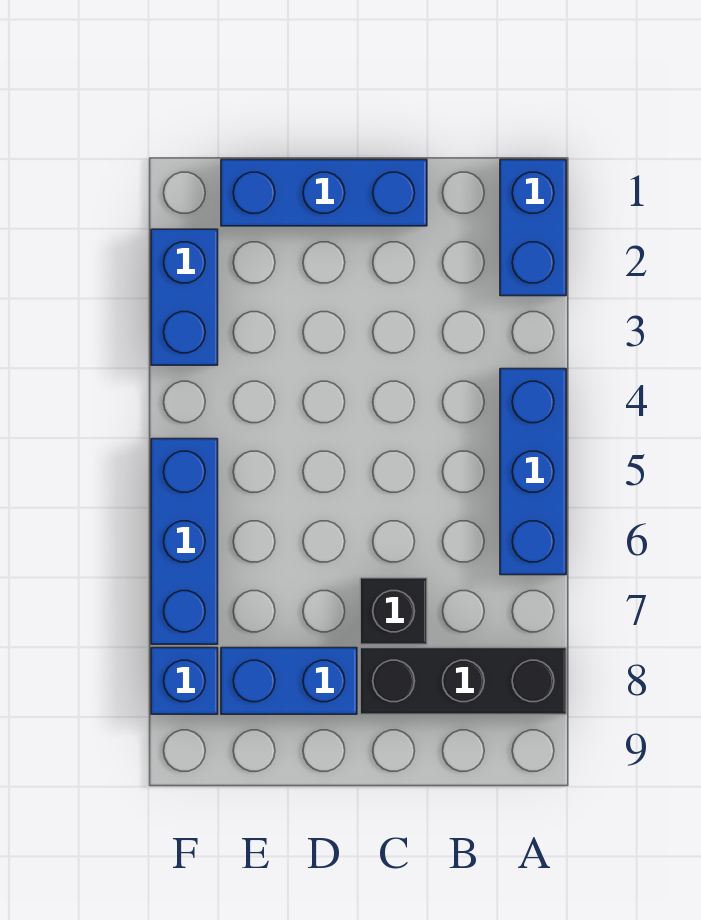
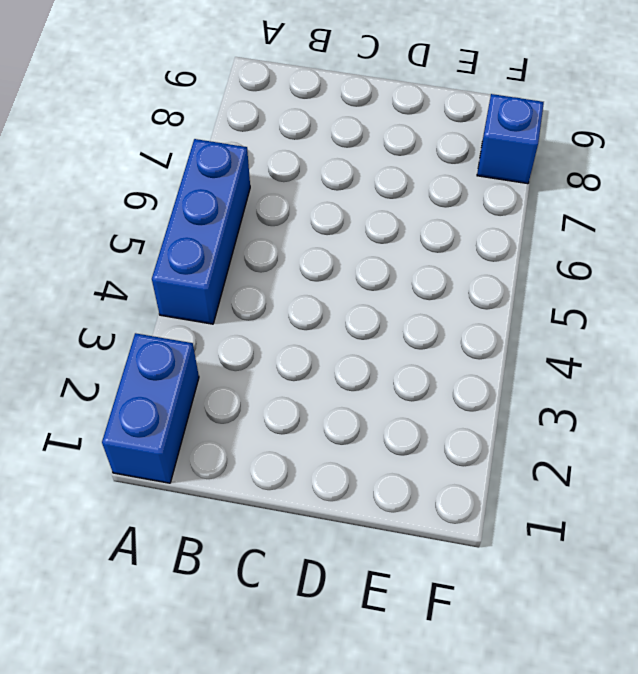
none -> black 1x3 brick [360,648,566,714]
none -> blue 1x3 brick [221,160,427,226]

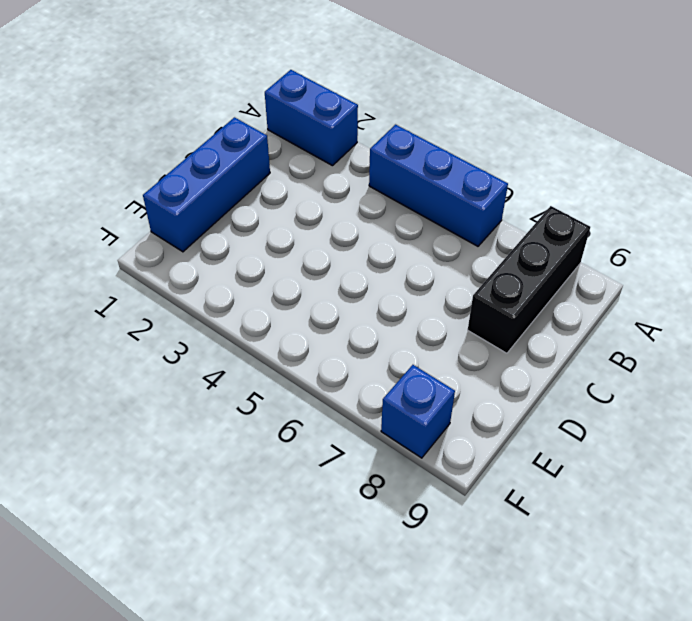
none -> black 1x1 brick [360,578,427,644]
none -> blue 1x2 brick [221,648,357,714]

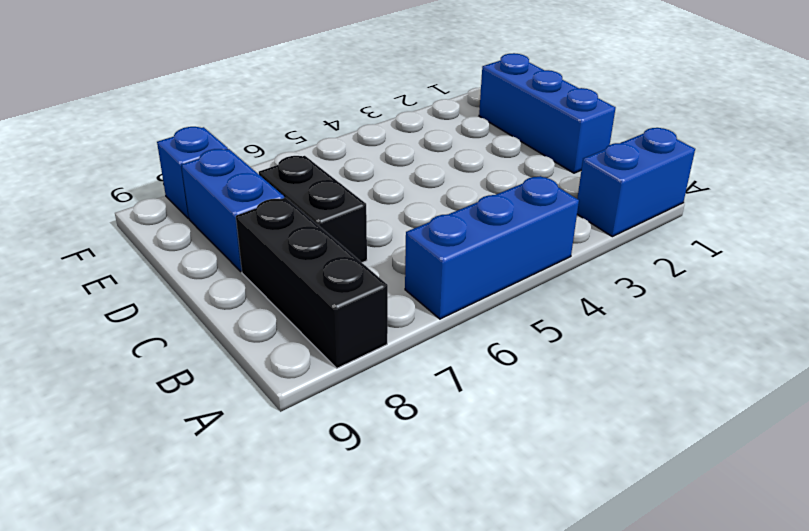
black 1x2 brick [259,156,367,263] -> black 1x1 brick [360,578,427,644]
none -> blue 1x2 brick [151,229,218,365]
none -> blue 1x3 brick [151,439,218,644]

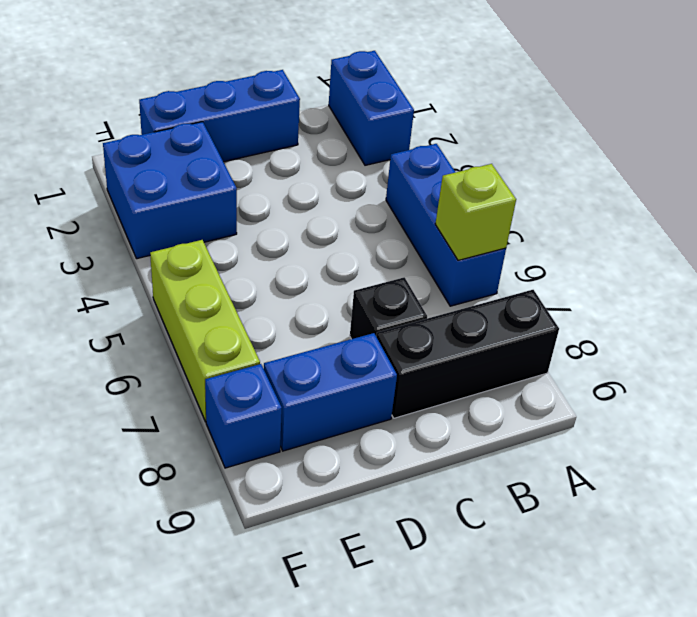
lime 1x1 brick [435,164,516,260] -> none
blue 2x2 brick [103,122,237,259] -> blue 1x2 brick [151,229,218,365]
lime 1x3 brick [150,240,260,422] -> blue 1x3 brick [151,439,218,644]

